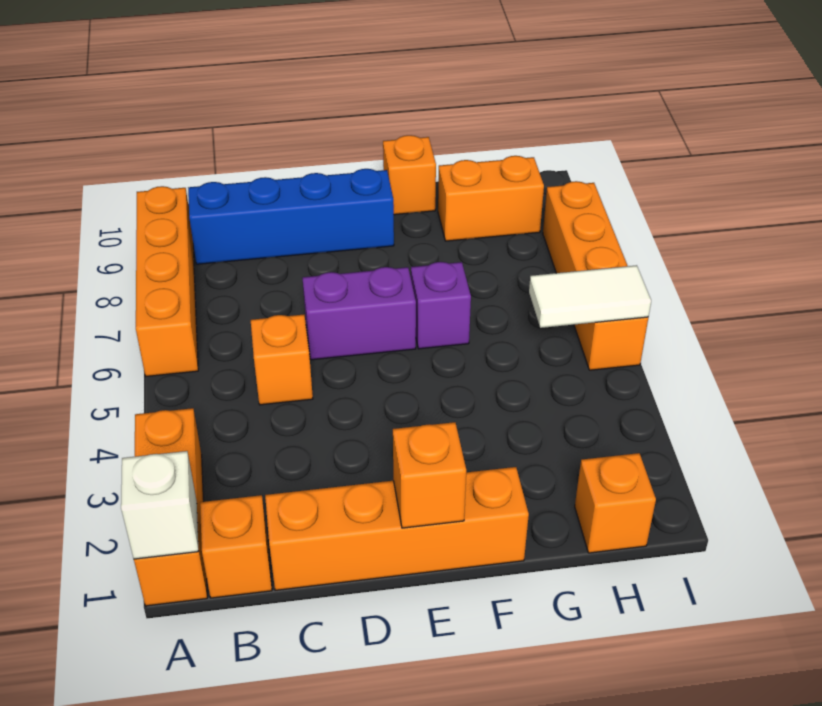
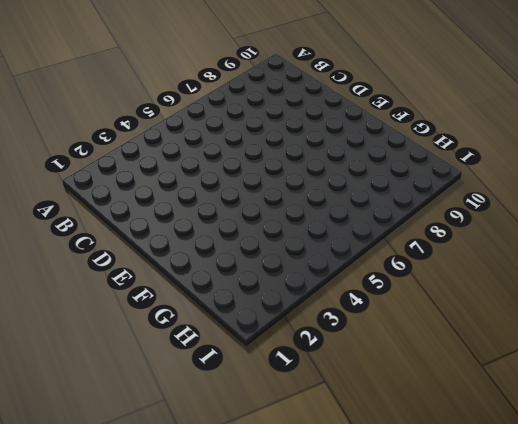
none -> orange 1x3 brick [134,408,207,606]
none -> orange 1x4 brick [136,186,198,376]
none -> orange 1x1 brick [200,495,272,598]

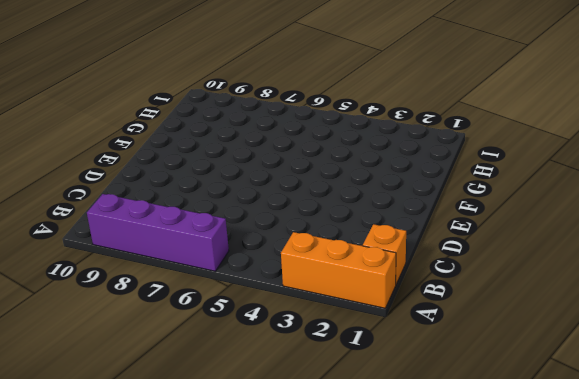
purple 1x4 brick [87,194,229,271] -> orange 1x4 brick [136,186,198,376]
none -> blue 1x4 brick [188,169,394,264]
none -> orange 1x4 brick [265,467,529,590]
none -> orange 1x1 brick [251,315,313,405]

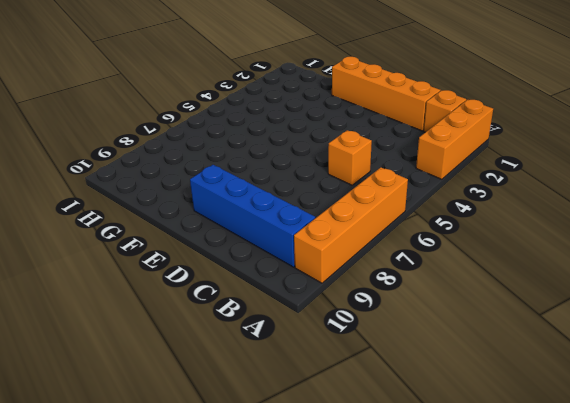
none -> purple 1x2 brick [303,267,416,360]
none -> purple 1x1 brick [411,262,471,349]
none -> orange 1x1 brick [383,135,436,215]

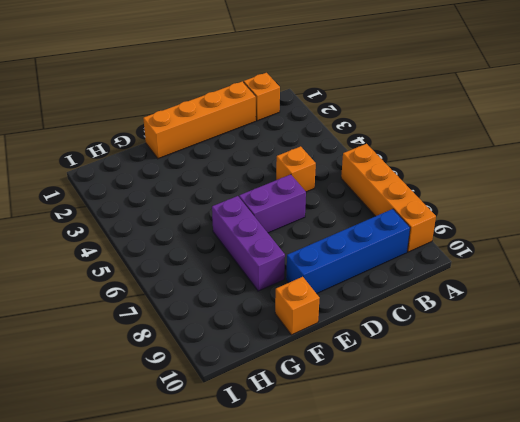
purple 1x3 brick [212,196,285,291] -> purple 1x1 brick [411,262,471,349]
none -> orange 1x3 brick [134,408,207,606]
none -> orange 1x2 brick [438,156,544,241]
none -> orange 1x1 brick [575,453,656,553]

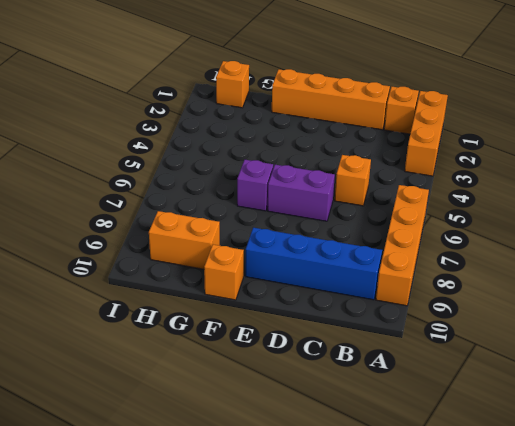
none -> orange 1x4 brick [543,181,648,370]
none -> white 1x1 brick [121,451,198,559]
none -> orange 1x1 brick [393,422,466,528]

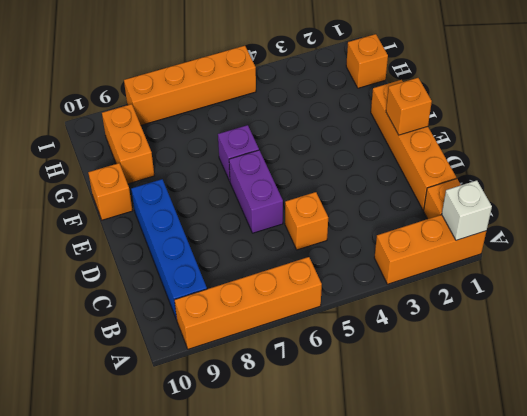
none -> white 1x2 tile [529,265,651,328]

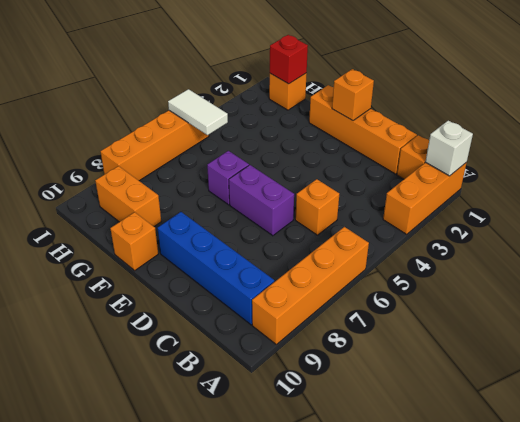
red 1x1 brick [270,35,308,84] -> none

